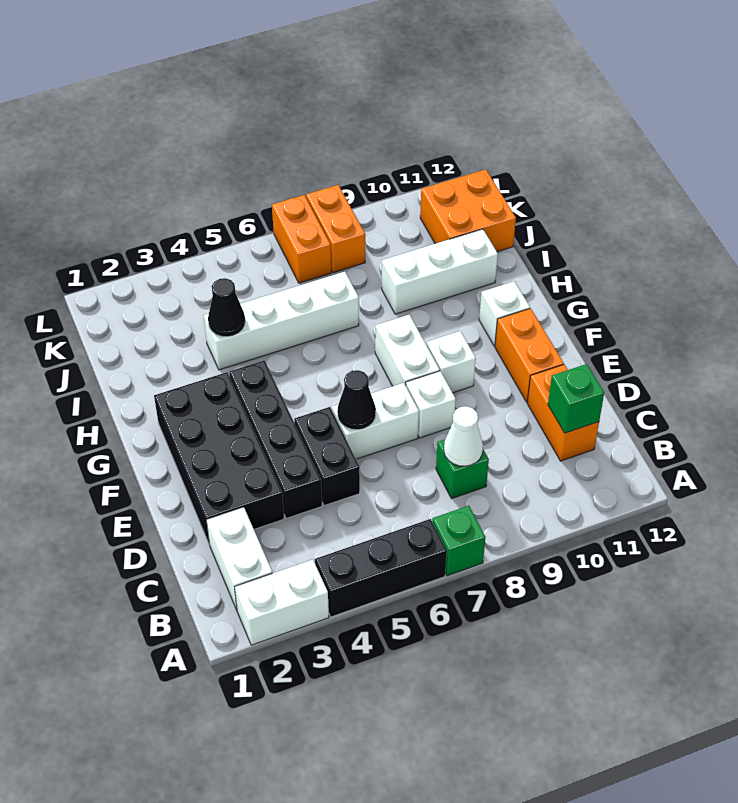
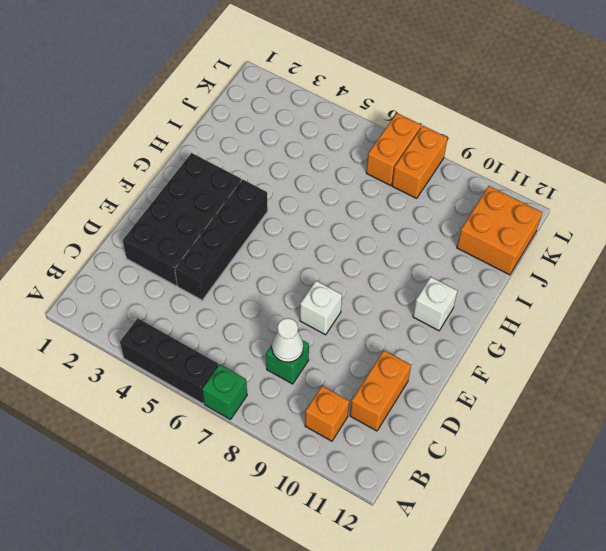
orange 1x1 brick [305,386,349,441] -> none
none -> white 1x2 brick [235,560,329,645]
none -> white 1x2 brick [206,507,272,610]
none -> black 1x2 brick [294,407,360,506]

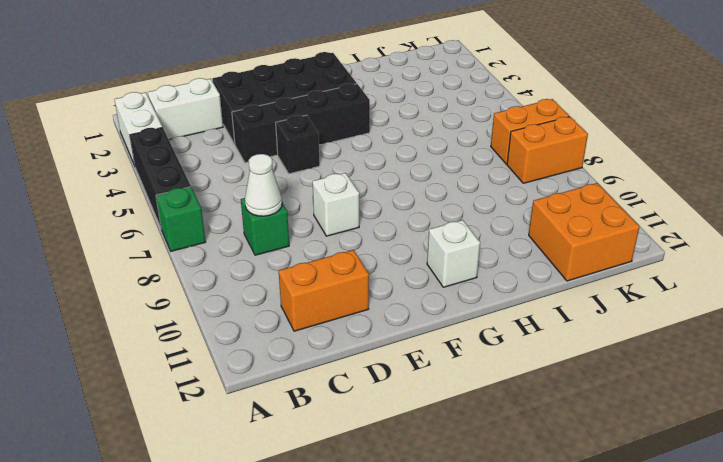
black 1x1 brick [276,115,320,174] -> black 1x2 brick [294,407,360,506]
none -> white 1x2 brick [332,383,419,459]
none -> orange 1x2 brick [495,308,564,402]
none -> white 1x2 brick [375,314,440,386]

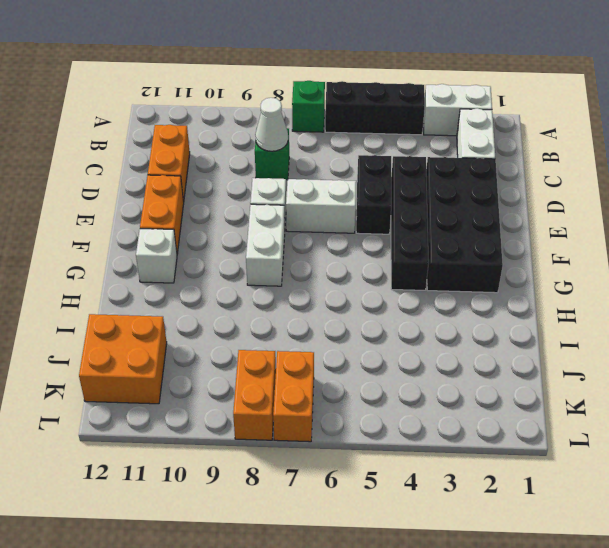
none -> white 1x1 brick [426,331,476,393]
none -> white 1x4 brick [204,272,359,370]
none -> white 1x3 brick [382,229,498,314]

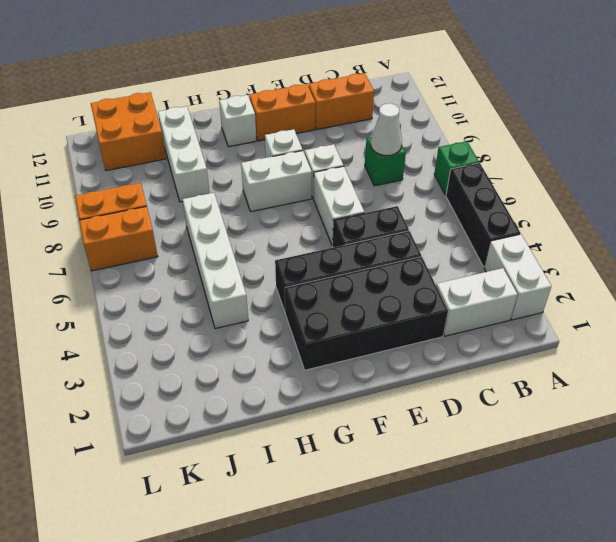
none -> green 1x1 brick [548,364,604,433]
none -> black 1x1 cone [337,370,376,430]
none -> black 1x1 cone [208,278,245,337]

